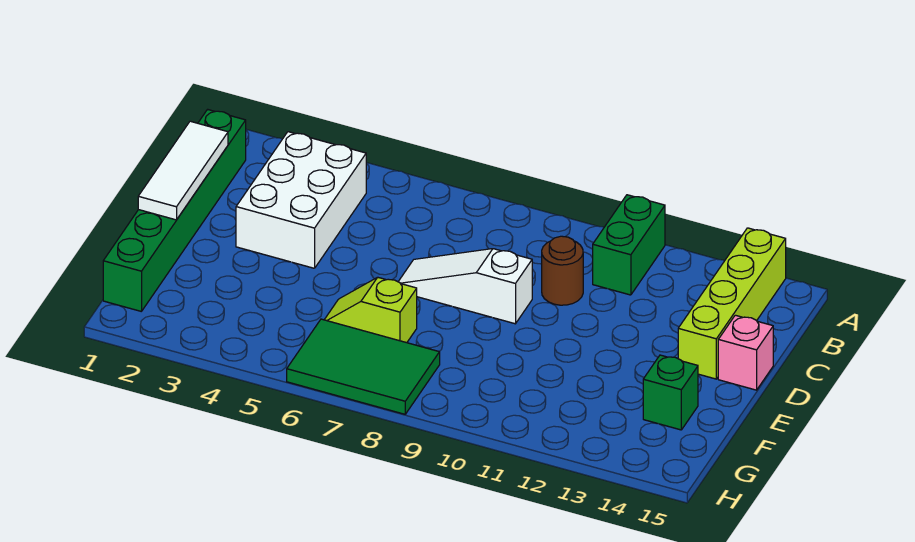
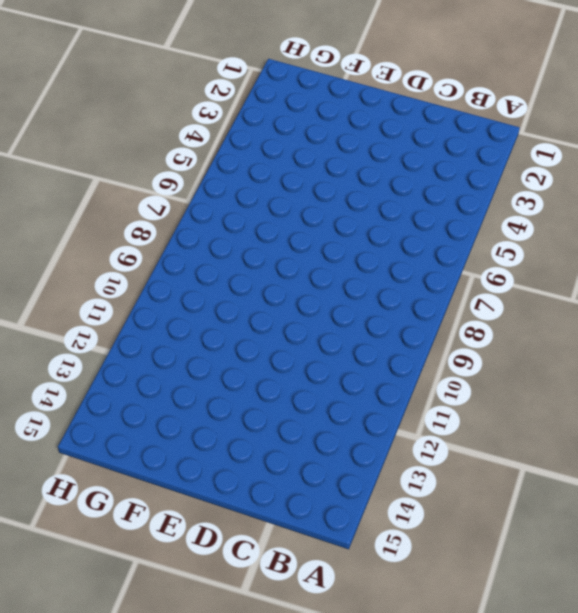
none -> green 1x2 brick [593,195,665,295]
none -> lime 1x4 brick [678,228,786,379]

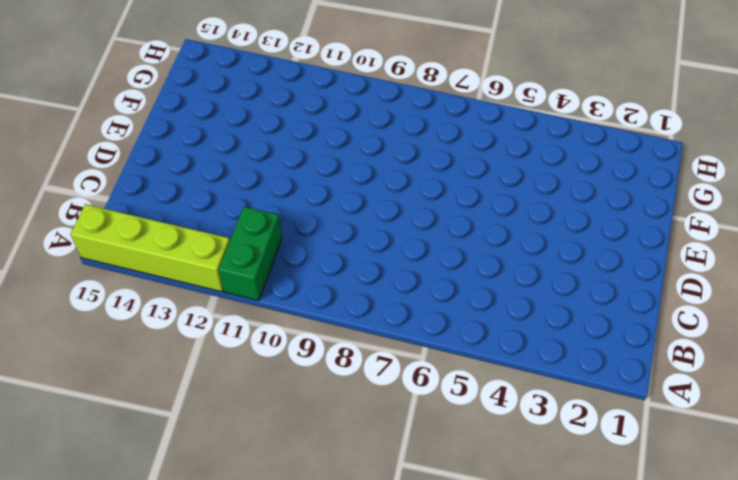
lime 1x4 brick [71,204,230,292] -> lime 1x4 brick turned to [678,228,786,379]
none -> green 1x6 brick [103,109,246,311]
none -> white 2x3 brick [236,132,366,268]

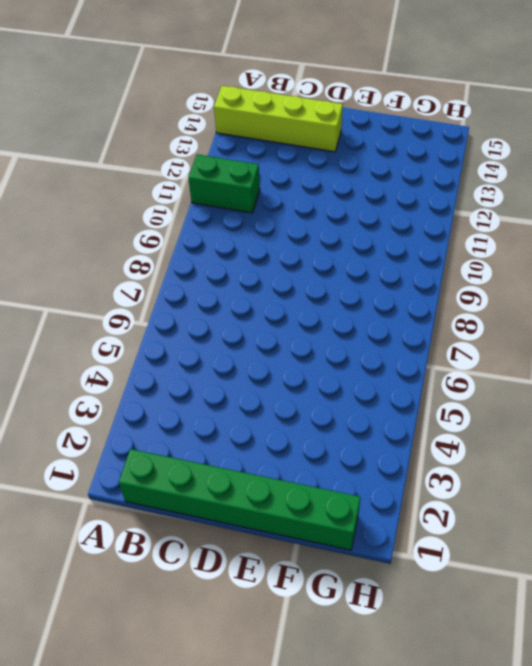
none -> white 2x3 brick [236,132,366,268]
none -> brown 1x1 round brick [542,236,583,305]

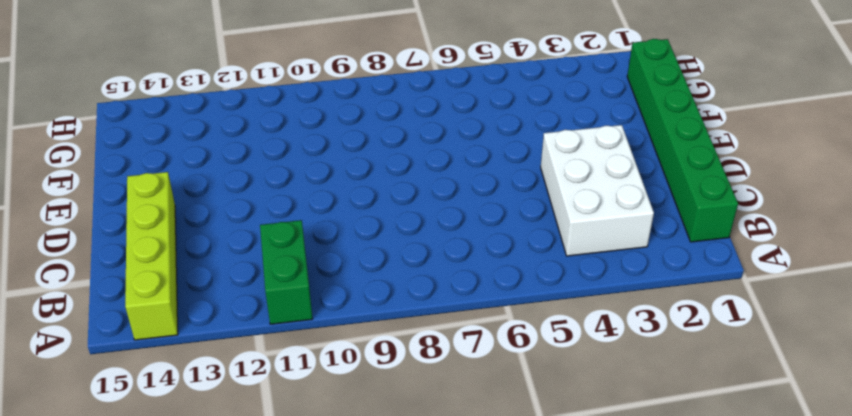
none -> brown 1x1 round brick [542,236,583,305]
none -> white 1x3 slope [398,249,532,324]

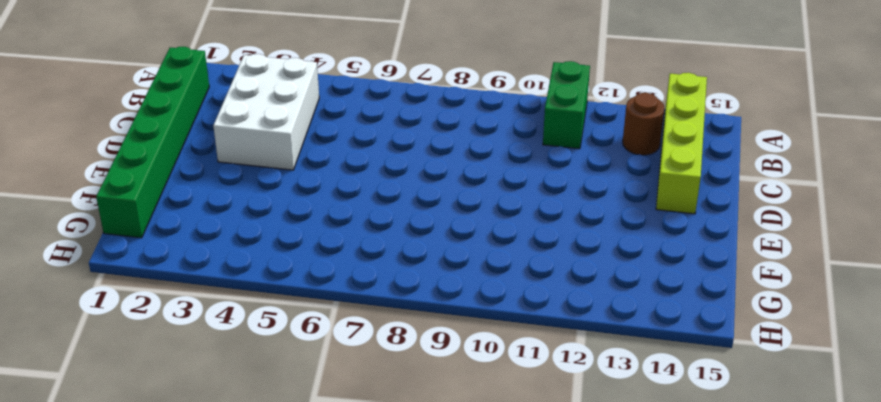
brown 1x1 round brick [623,93,664,155] -> brown 1x1 round brick moved to [542,236,583,305]
none -> white 1x3 slope [398,249,532,324]
none -> pink 1x1 brick [718,315,773,390]

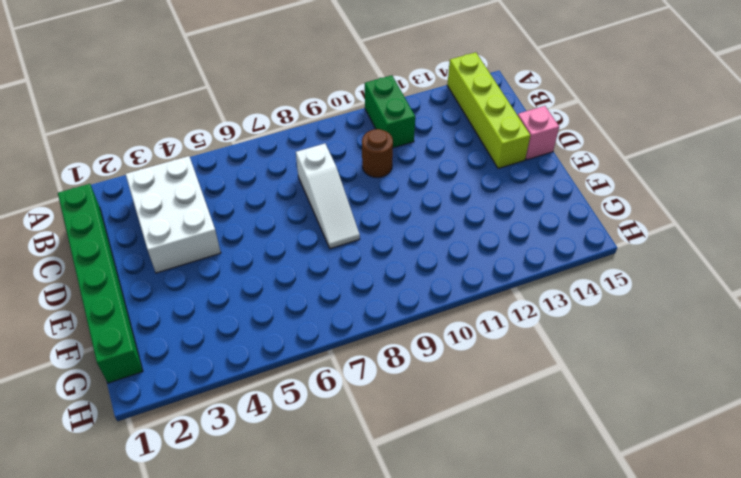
white 1x3 slope [296,144,360,249] -> white 1x3 slope turned to [398,249,532,324]
none -> lime 1x2 slope [324,277,417,343]
none -> green 1x1 brick [643,355,698,430]

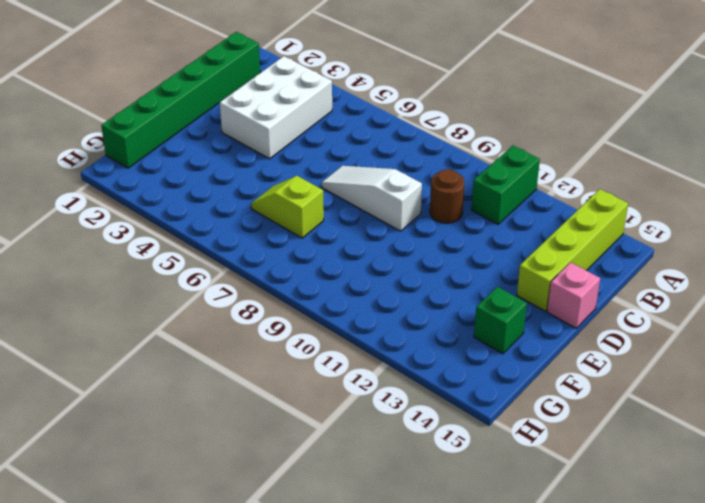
none -> green 2x3 tile [287,319,440,414]
none -> white 1x3 tile [138,121,228,220]

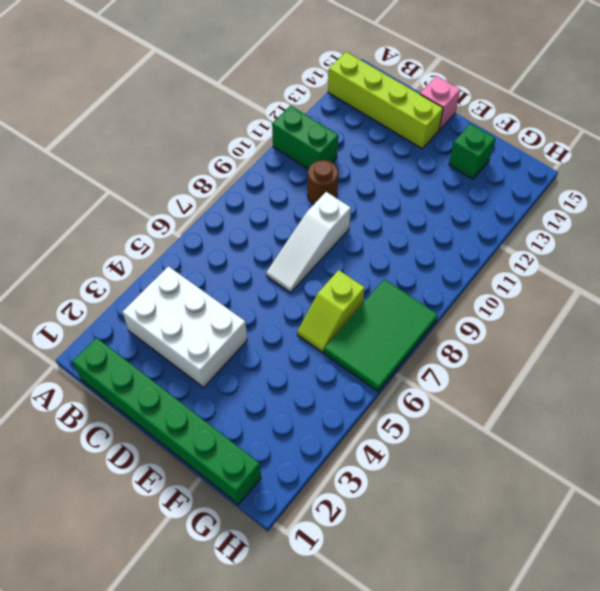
none -> white 1x3 tile [138,121,228,220]

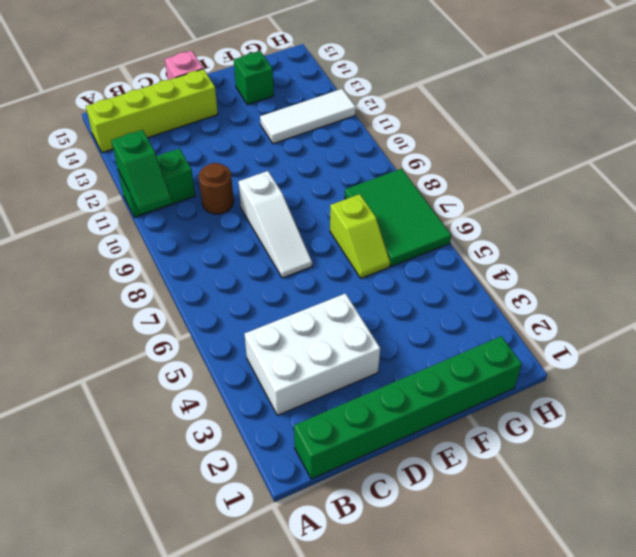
green 1x2 slope [111,130,172,214] -> none
white 1x3 tile [260,89,356,144] -> white 1x3 tile moved to [138,121,228,220]

